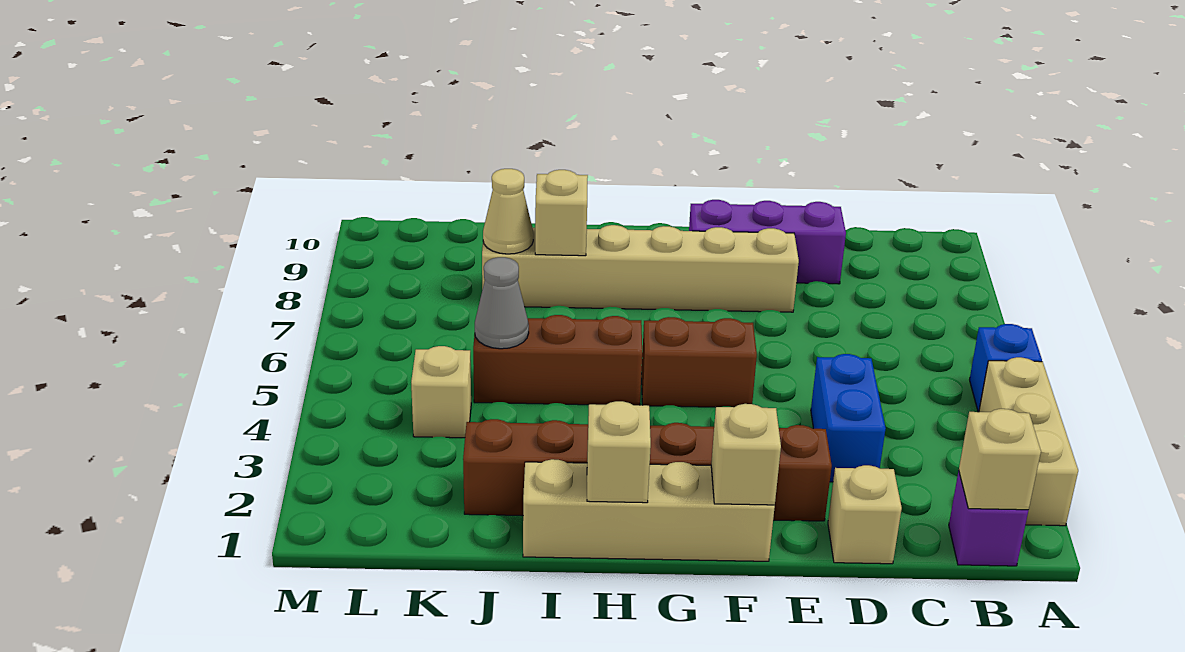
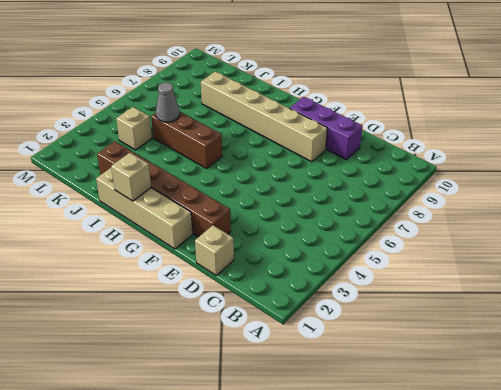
none -> tan 1x3 brick [979,357,1078,526]
none -> blue 1x1 brick [970,324,1042,412]
none -> purple 1x1 brick [949,471,1028,566]

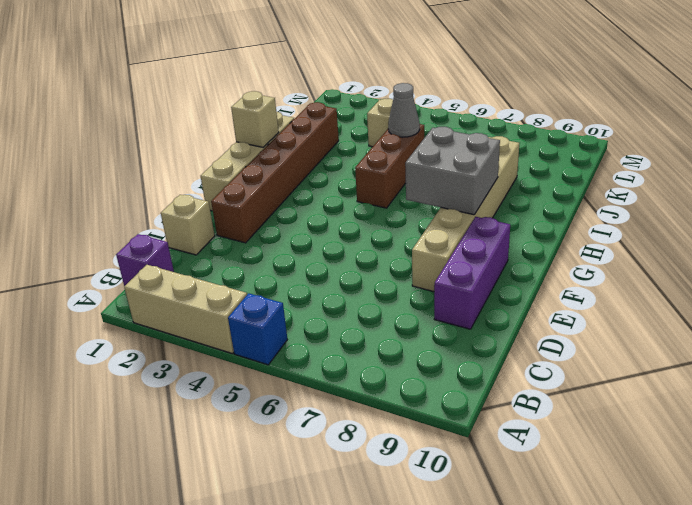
grey 2x2 brick [405,127,500,215] -> none
none -> blue 1x2 brick [811,354,886,482]
none -> brown 1x2 brick [641,317,757,407]
none -> tan 1x1 brick [959,409,1041,510]

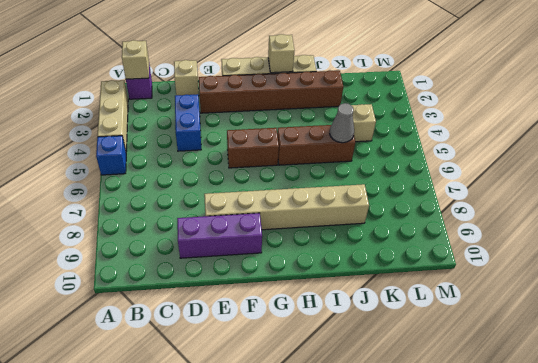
none -> tan 1x1 brick [711,404,781,505]
none -> tan 1x1 brick [535,170,588,256]
none -> tan 1x1 cone [483,169,533,254]

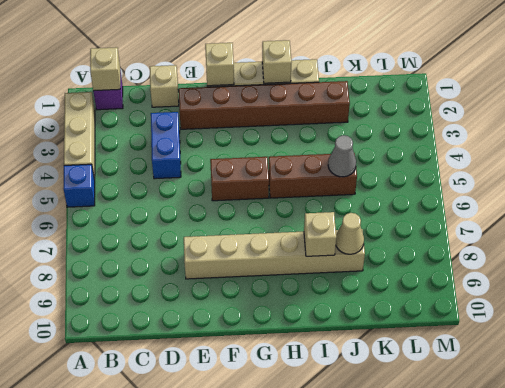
none -> purple 1x3 brick [689,200,846,284]
none -> tan 1x1 brick [411,346,471,438]

